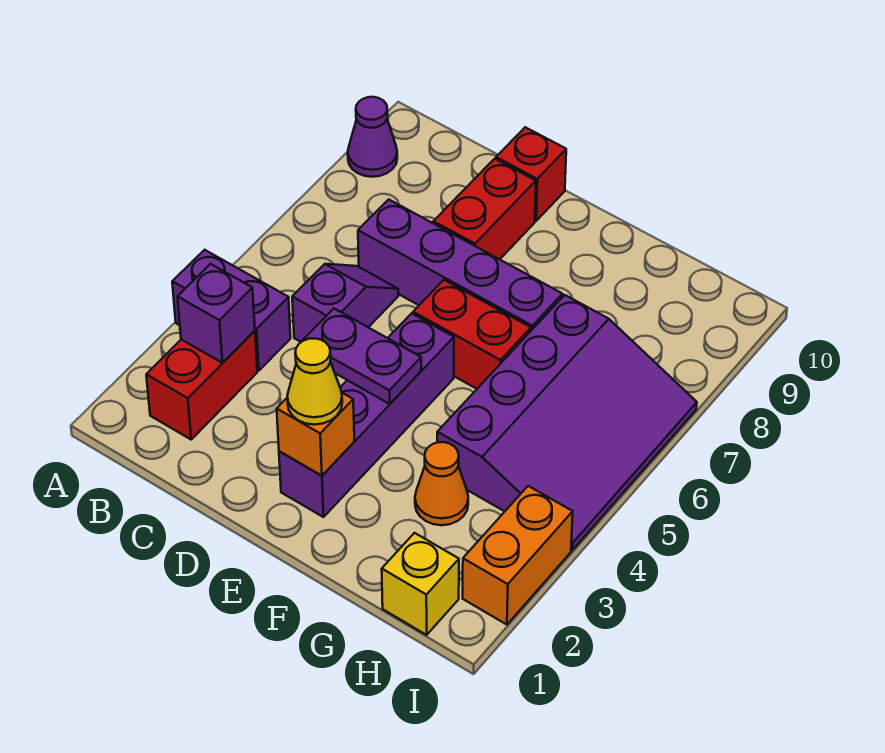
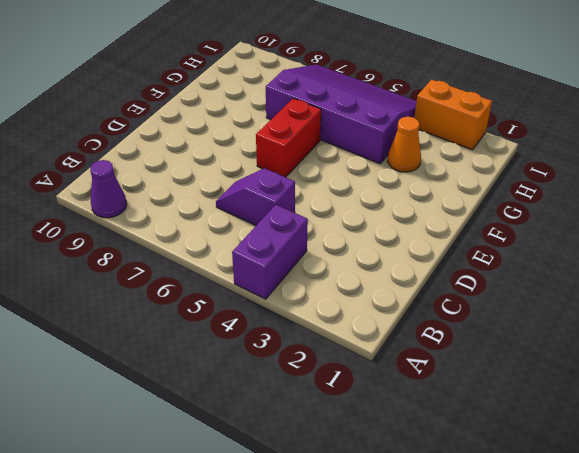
none -> red 1x2 brick [146,331,257,439]
none -> purple 1x4 brick [358,199,563,330]
none -> red 1x2 brick [433,159,536,259]

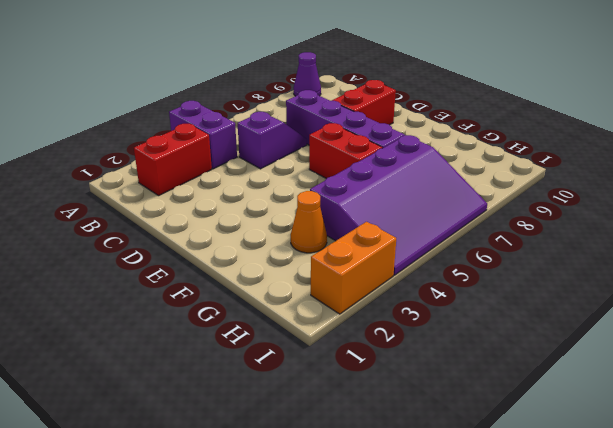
none -> red 1x1 brick [496,127,566,221]
none -> purple 1x4 brick [279,313,454,517]
none -> yellow 1x1 brick [382,533,459,635]

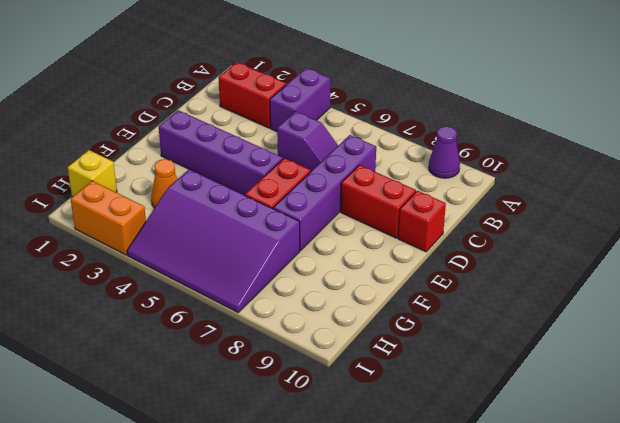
none -> purple 1x1 brick [178,264,255,363]
none -> purple 1x2 plate [302,309,421,404]
none -> orange 1x1 brick [277,393,354,476]

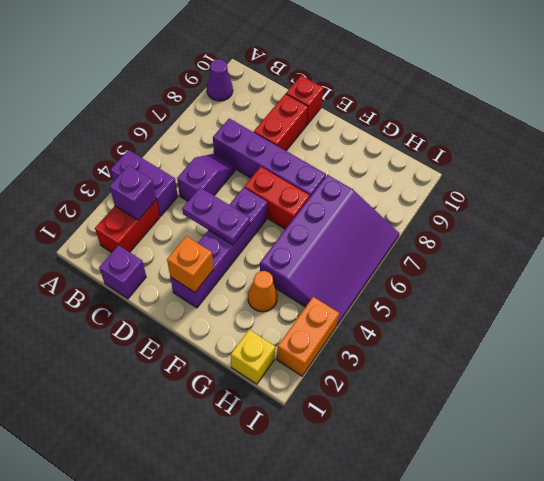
purple 1x1 brick [99,245,146,299] -> none
none -> yellow 1x1 cone [287,338,342,425]

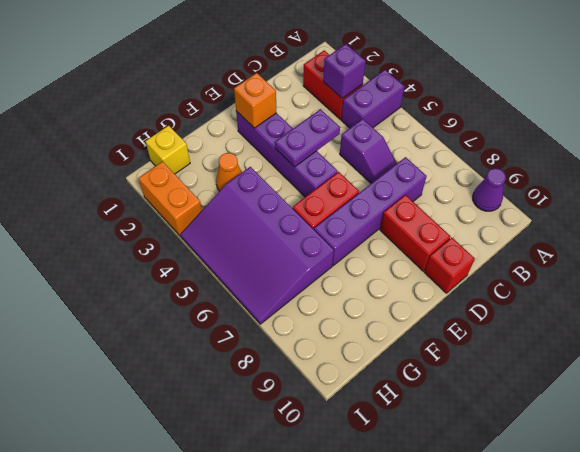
none -> yellow 1x1 cone [287,338,342,425]

